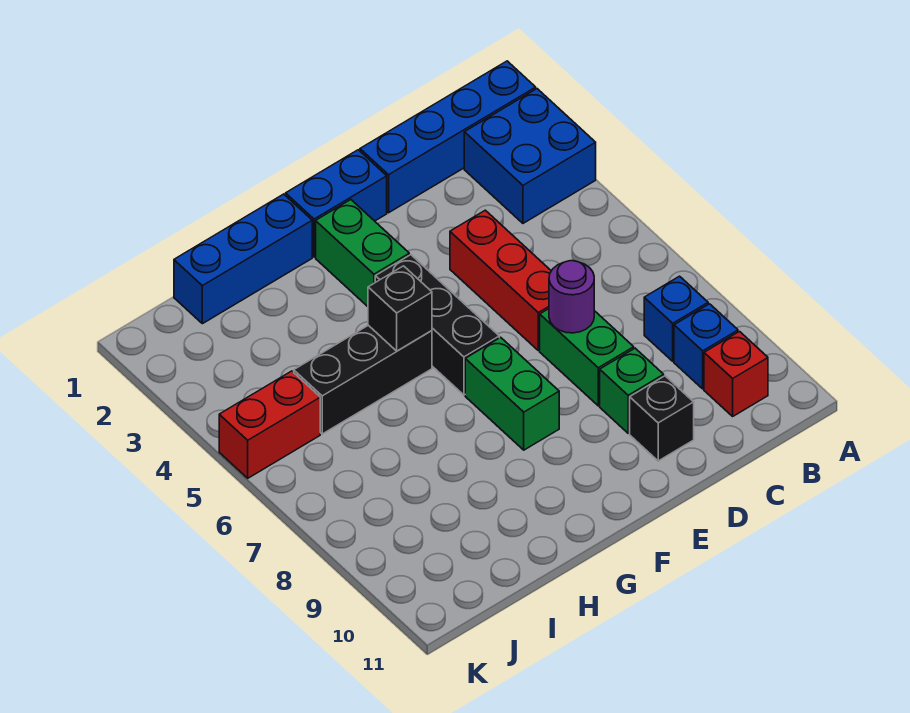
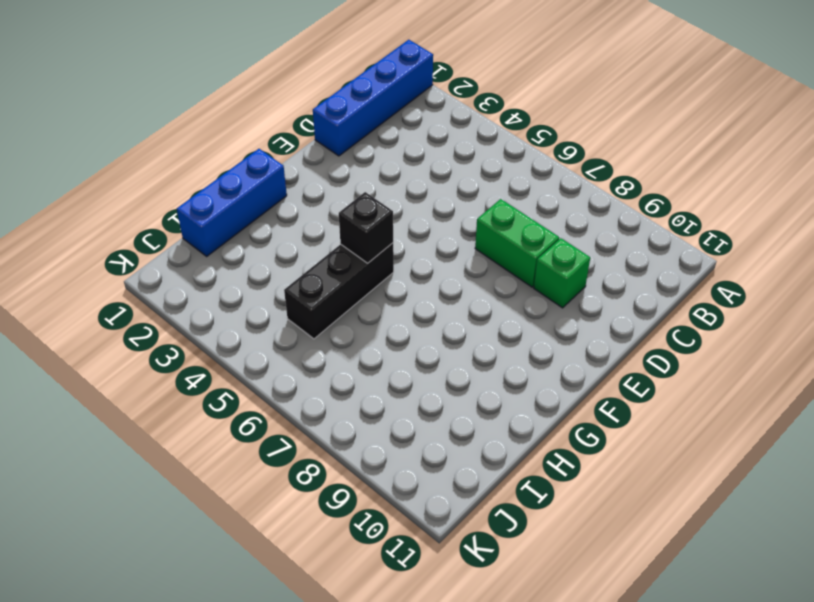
none -> blue 2x2 brick [464,89,596,223]
none -> blue 1x1 brick [644,276,708,361]
none -> blue 1x1 brick [674,304,738,389]

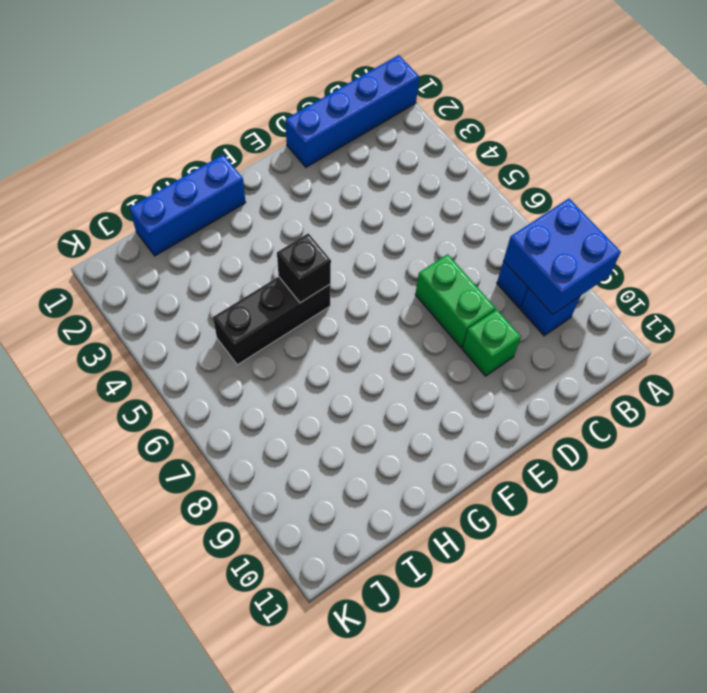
blue 2x2 brick [503,199,621,314] -> blue 2x2 brick moved to [464,89,596,223]
none -> red 1x1 brick [704,332,768,416]
none -> red 1x3 brick [450,210,551,351]
none -> black 1x1 brick [630,376,694,461]

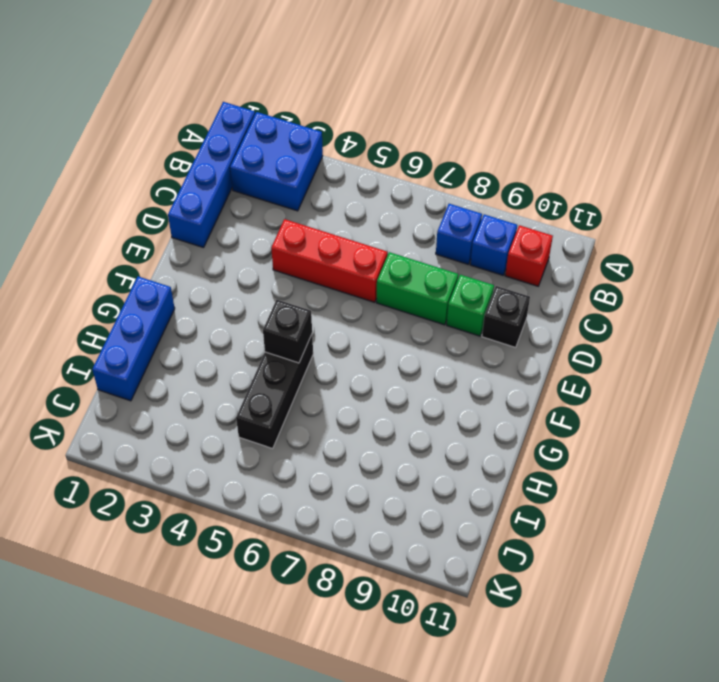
none -> blue 1x2 brick [286,150,387,257]
none -> green 1x2 brick [316,200,409,307]
none -> black 1x3 brick [375,255,499,395]

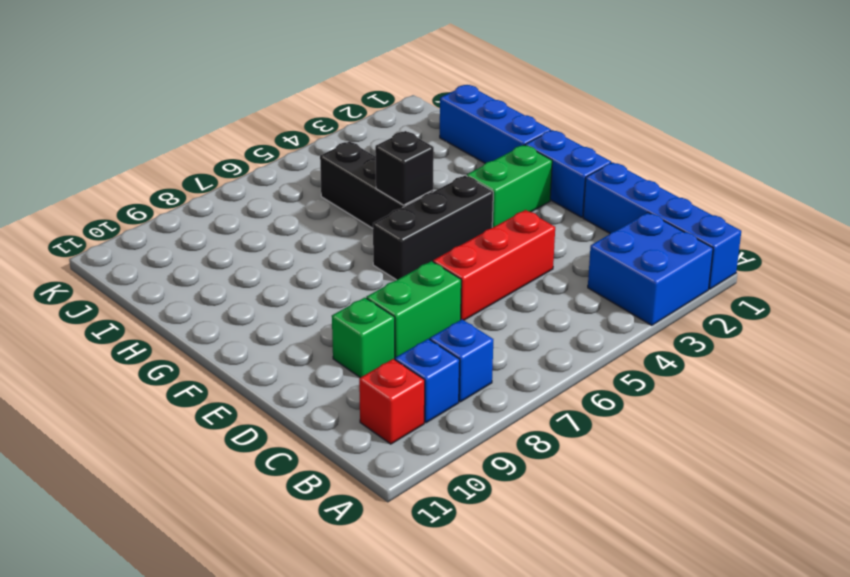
none -> black 1x1 brick [630,376,694,461]
none -> green 1x2 brick [465,337,559,450]
none -> red 1x2 brick [219,371,320,478]

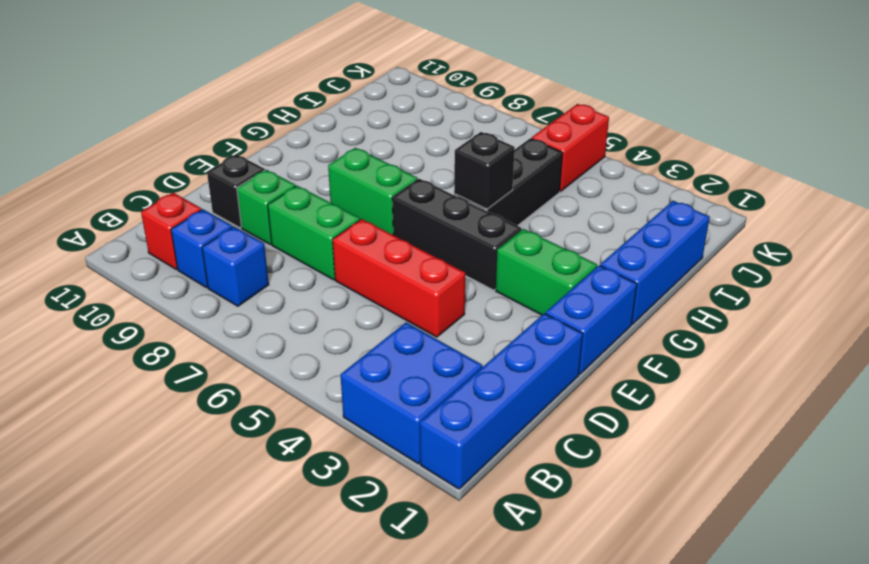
none -> purple 1x1 round brick [549,261,594,333]

